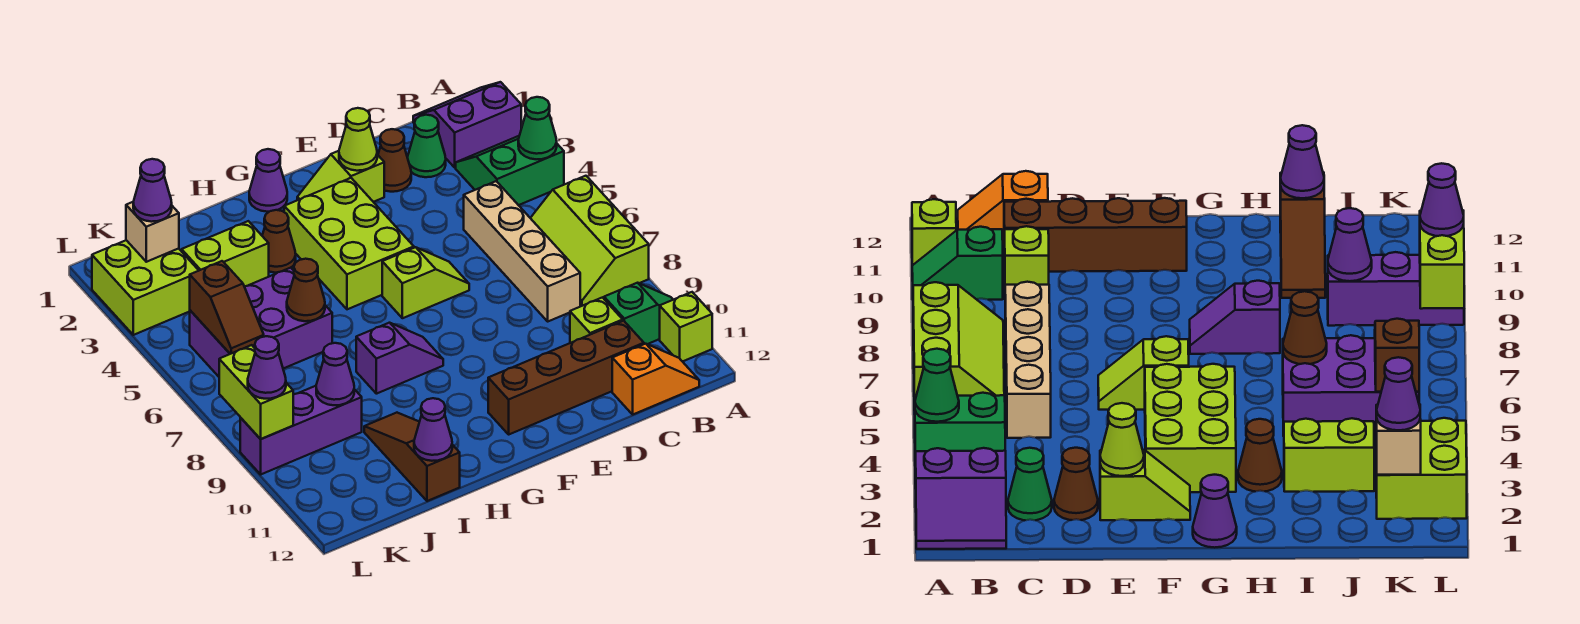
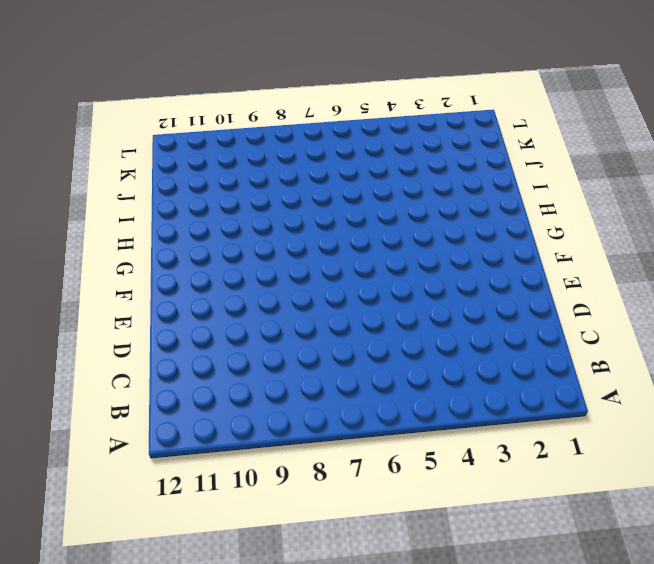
none -> purple 2x2 slope [413,82,521,167]
none -> green 2x2 slope [456,136,564,205]
none -> lime 2x3 slope [531,176,649,306]
none -> green 1x2 slope [604,283,673,344]

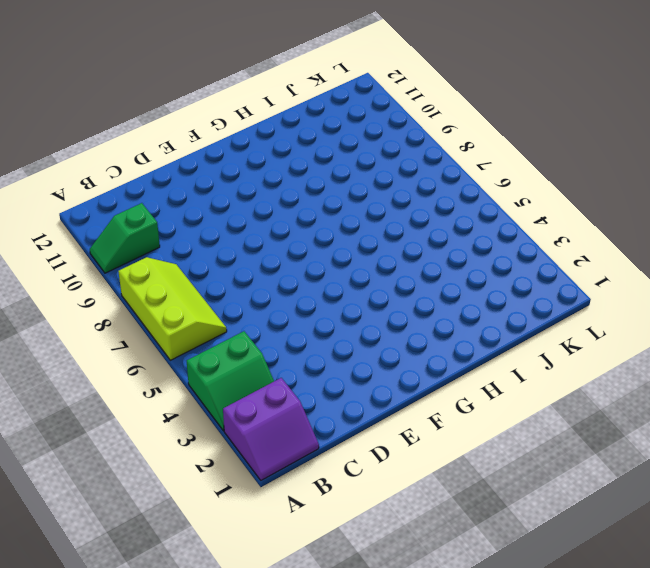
none -> lime 1x1 brick [660,292,712,362]
none -> orange 1x2 slope [612,344,699,414]
none -> green 1x1 cone [407,115,446,177]
none -> tan 1x4 brick [464,181,580,321]

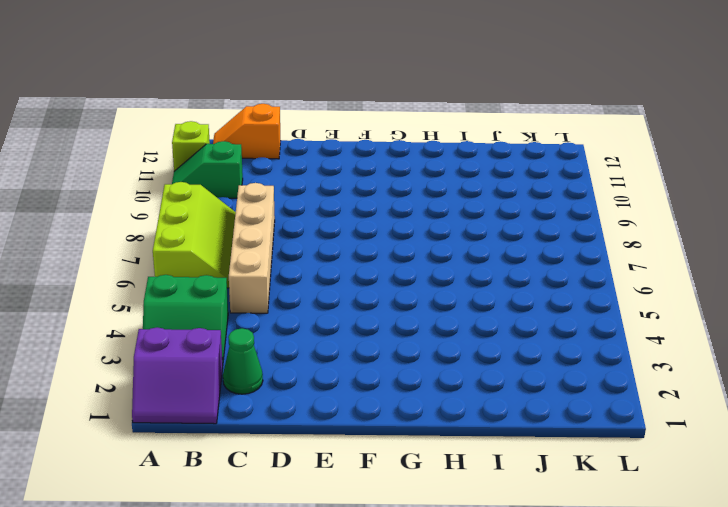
none -> lime 1x1 brick [570,297,623,343]
none -> brown 1x4 brick [488,321,644,434]
none -> brown 1x1 cone [378,129,411,192]
none -> lime 1x2 slope [297,151,384,202]

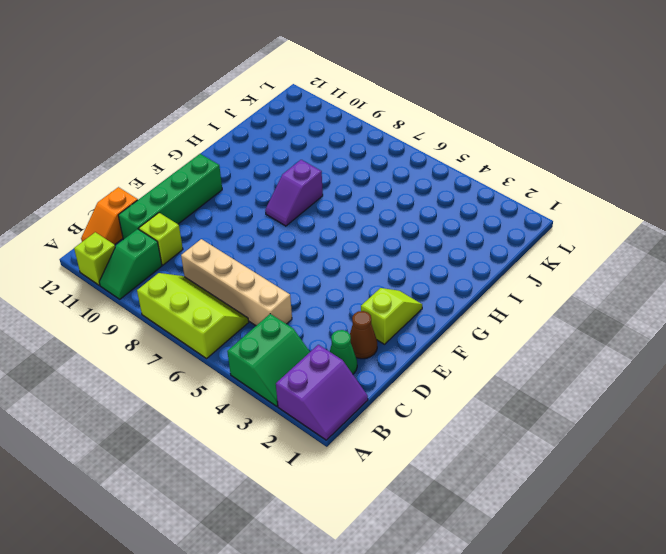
green 1x4 brick [118,154,222,240] -> brown 1x4 brick [488,321,644,434]
none -> lime 1x2 slope [382,247,469,318]
none -> lime 2x3 brick [284,178,414,309]
none -> purple 1x1 cone [249,149,287,212]
none -> brown 1x1 cone [262,210,296,273]

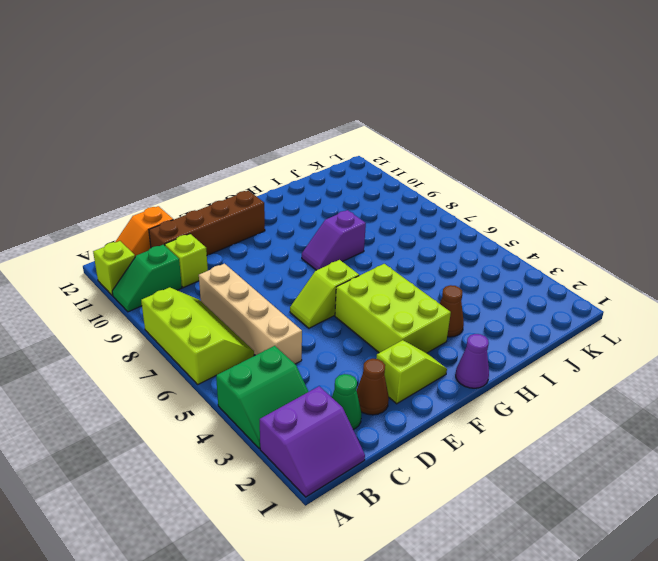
none -> lime 1x2 brick [182,221,269,286]
none -> purple 2x3 brick [190,268,332,377]
none -> brown 1x3 slope [364,413,460,501]
none -> purple 1x3 brick [240,386,362,474]

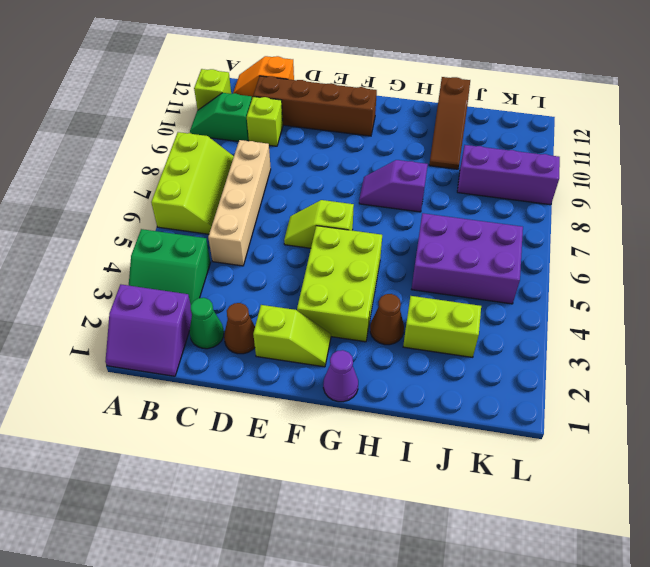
none -> lime 2x2 brick [92,240,199,335]
none -> green 1x1 cone [518,97,557,159]
none -> lime 1x1 cone [339,108,377,171]
none -> brown 1x1 cone [287,259,325,321]

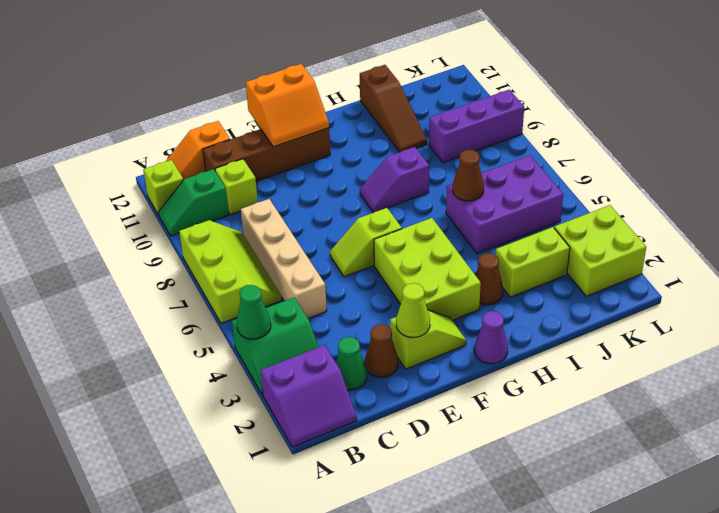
orange 2x2 slope [246,64,329,147] -> none
none -> purple 1x1 cone [414,398,452,461]
none -> purple 1x1 cone [316,343,354,405]
none -> tan 1x1 brick [126,202,179,262]
none -> brown 1x2 slope [190,261,264,354]

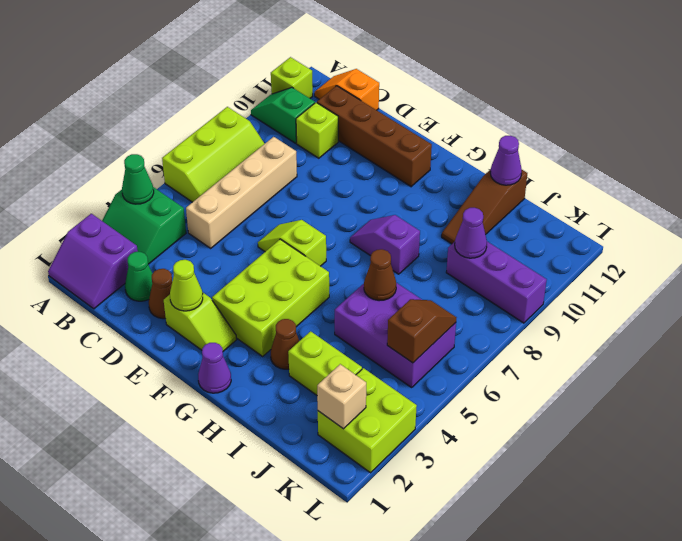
none -> lime 1x2 brick [219,345,293,439]
none -> purple 1x1 cone [133,159,172,222]
none -> purple 1x1 cone [248,336,286,399]

